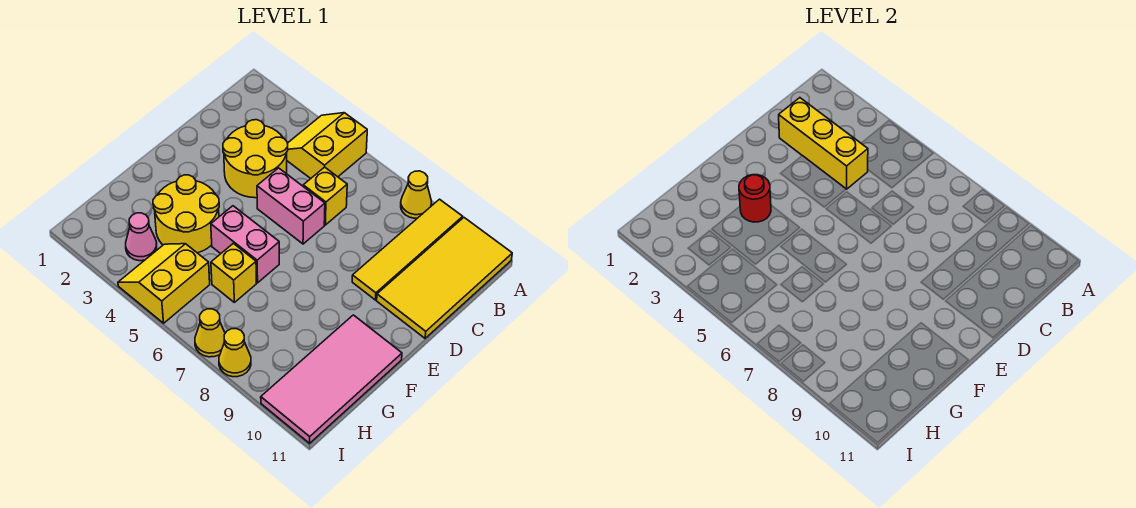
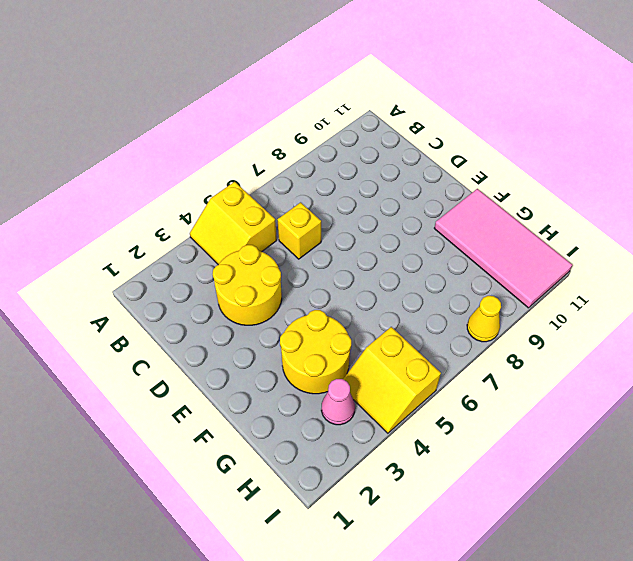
none -> yellow 1x1 cone [401,171,431,218]
none -> yellow 1x4 tile [352,199,463,300]
none -> yellow 2x4 tile [377,218,512,338]

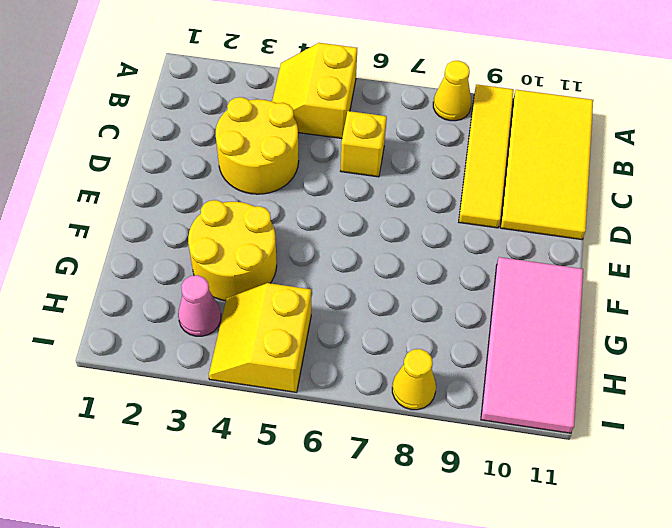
none -> pink 1x2 brick [257,168,325,244]
none -> pink 1x2 brick [211,206,279,283]
none -> yellow 1x1 brick [211,243,257,302]

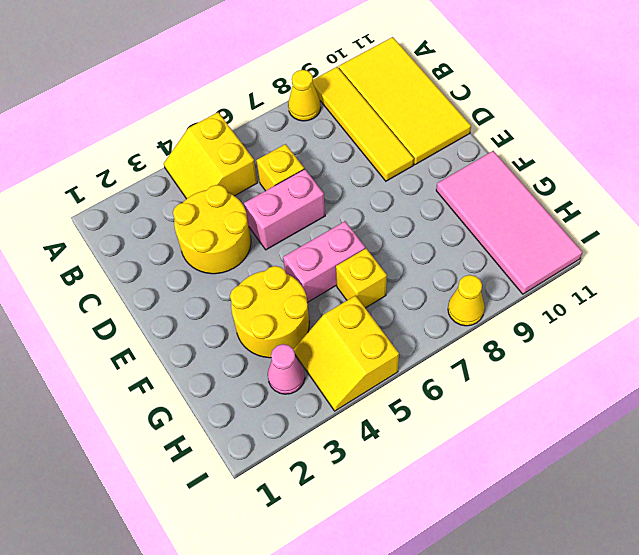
none -> yellow 1x1 cone [195,309,225,357]
none -> yellow 1x3 brick [779,98,868,189]
none -> red 1x1 round brick [739,175,771,222]

